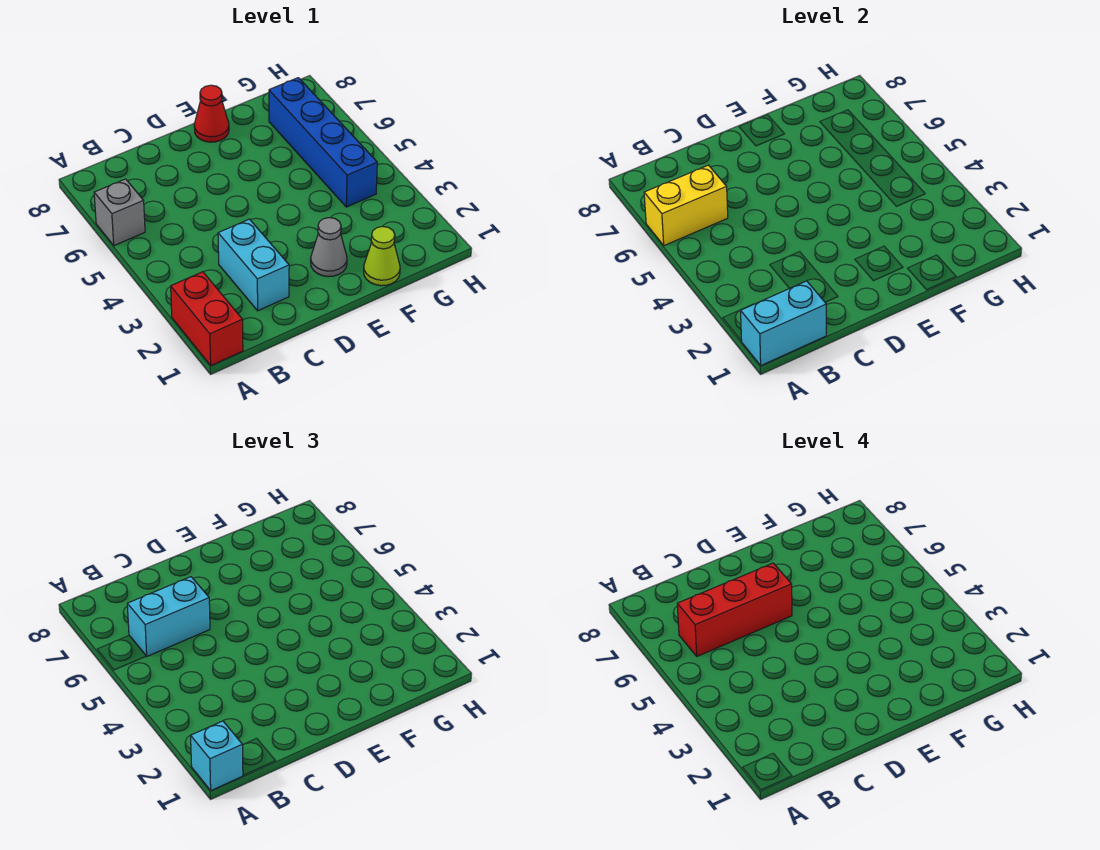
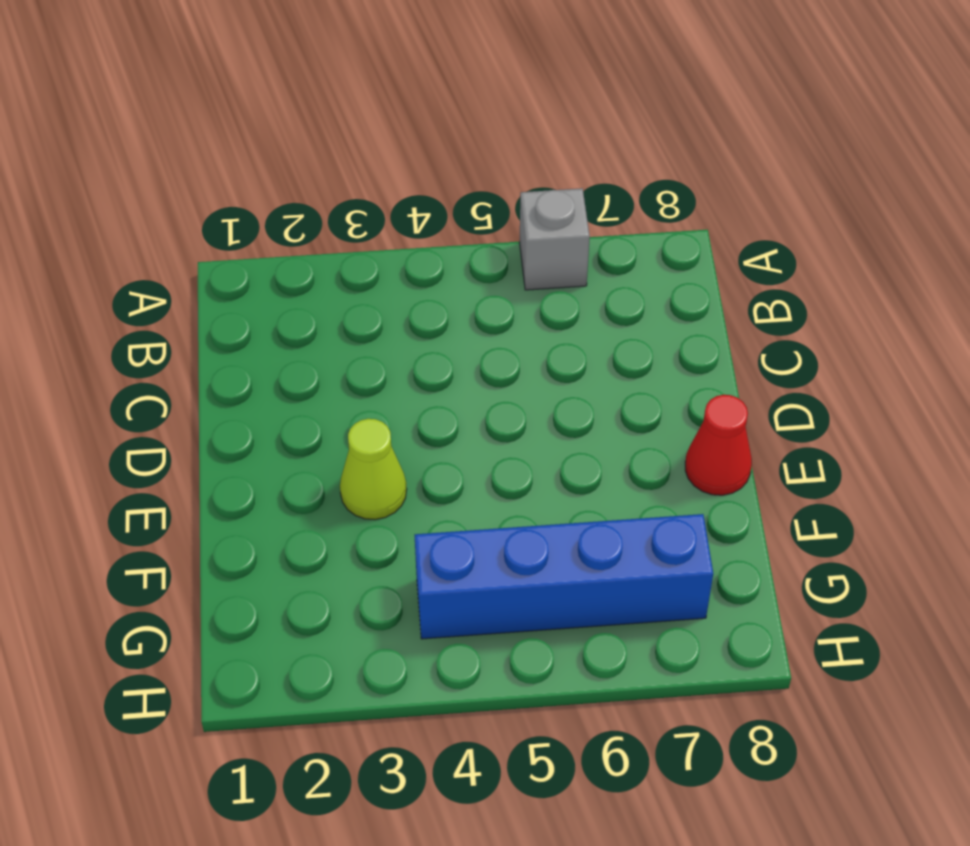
lime 1x1 cone [340,419,407,520] -> lime 1x1 cone moved to [364,226,400,286]
none -> red 1x2 brick [171,272,243,365]
none -> cyan 1x2 brick [218,219,289,311]
none -> grey 1x1 cone [311,218,347,277]

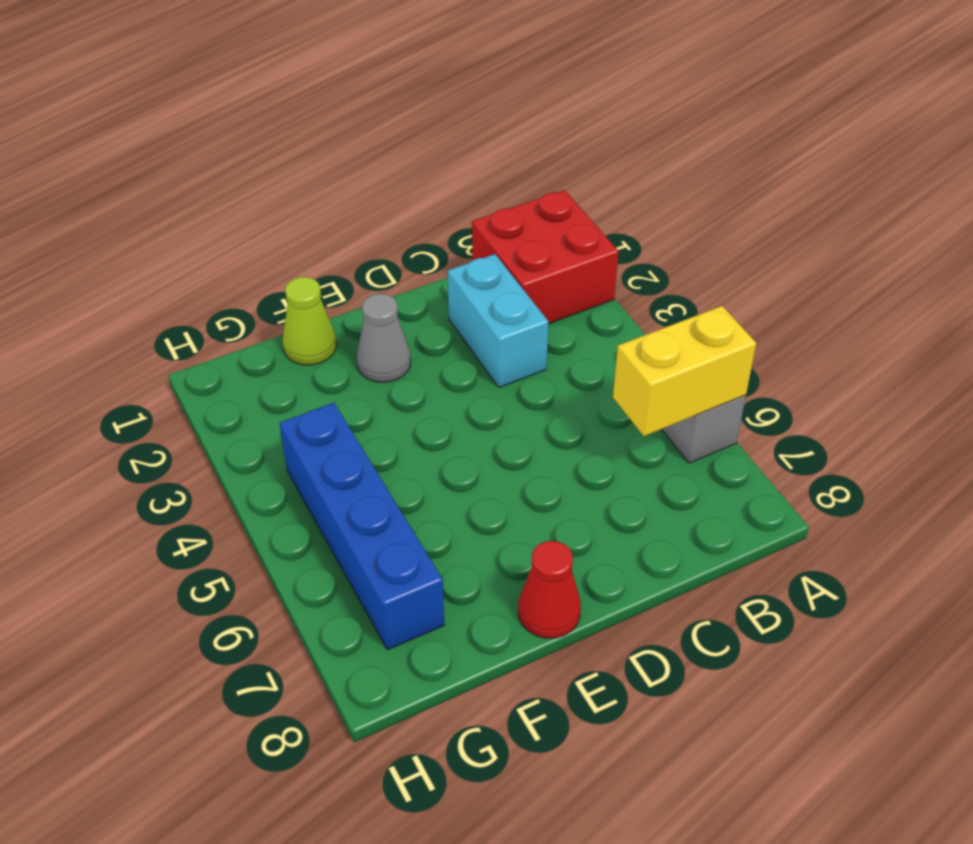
red 2x2 brick [472,190,619,324] -> red 1x2 brick [171,272,243,365]
none -> cyan 1x2 brick [741,281,826,365]
none -> cyan 1x1 brick [191,721,243,790]
none -> cyan 1x2 brick [127,577,210,656]

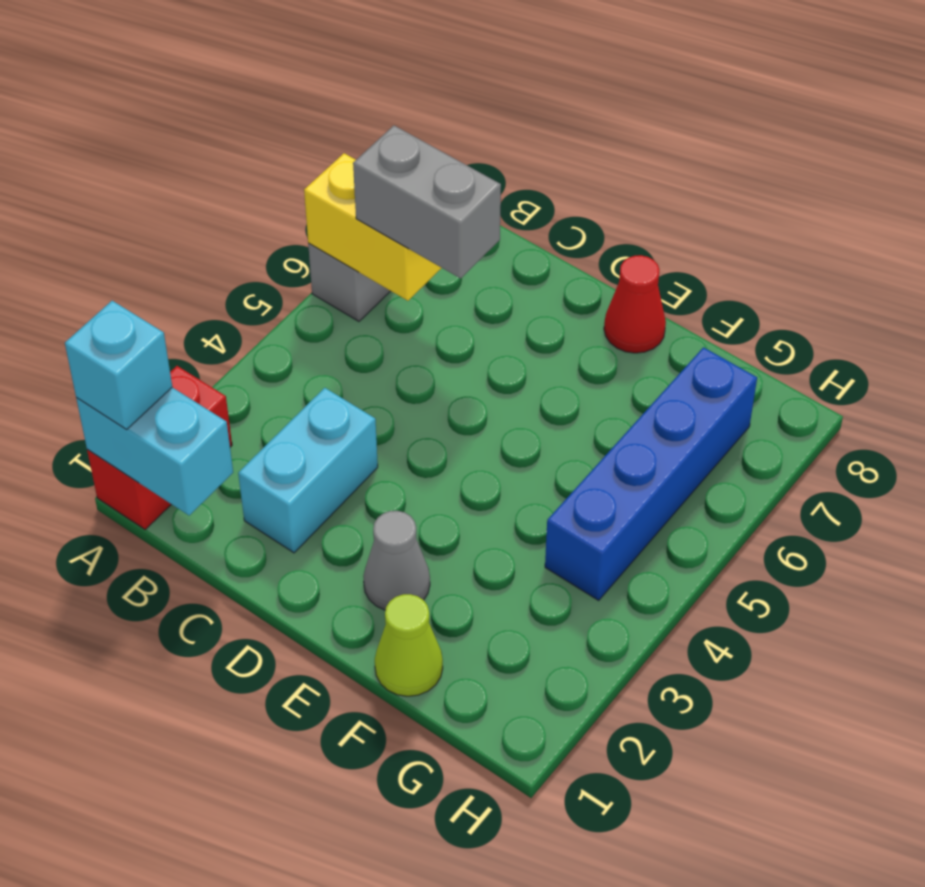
grey 1x2 brick [353,126,501,278] -> cyan 1x2 brick [127,577,210,656]
none -> red 1x3 brick [677,563,792,656]

